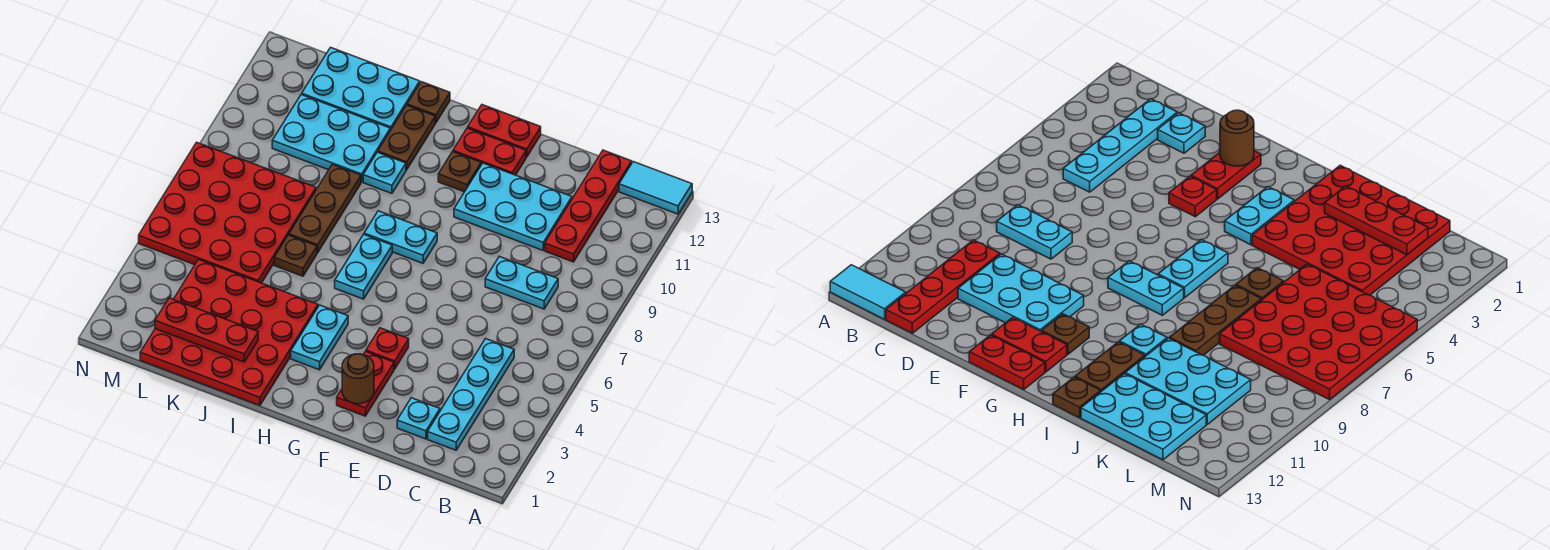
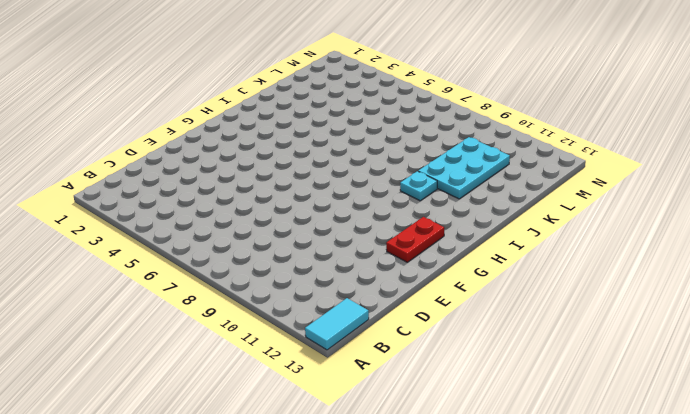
none -> cyan 1x4 plate [428,339,514,450]
none -> cyan 1x2 plate [485,256,558,309]
none -> red 1x4 plate [545,150,632,262]

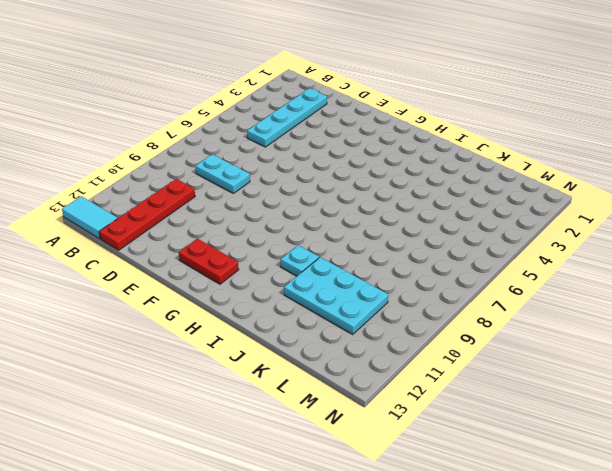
none -> cyan 1x1 plate [397,398,440,439]
none -> cyan 2x3 plate [454,163,572,250]
none -> red 1x2 plate [337,352,394,416]

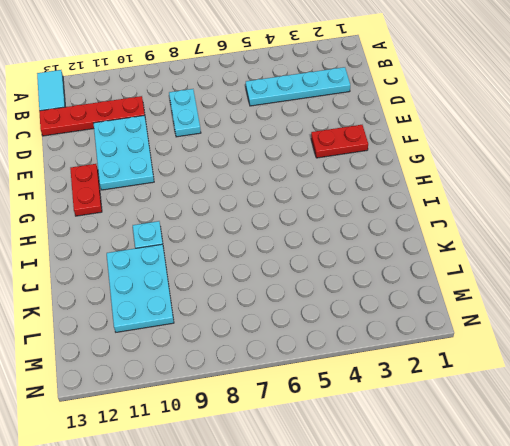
none -> cyan 1x1 plate [397,398,440,439]
none -> red 1x1 plate [366,328,409,369]
none -> red 1x2 plate [468,105,541,157]

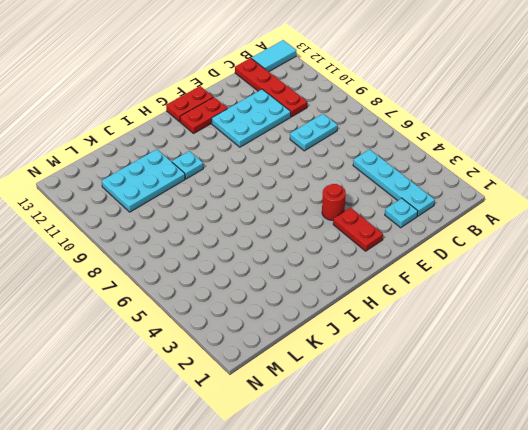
red 1x1 round brick [322,184,346,220] -> red 1x1 plate [366,328,409,369]
none -> cyan 1x2 plate [364,211,437,263]
none -> brown 1x1 plate [438,152,481,192]
none -> cyan 1x2 plate [291,305,348,370]

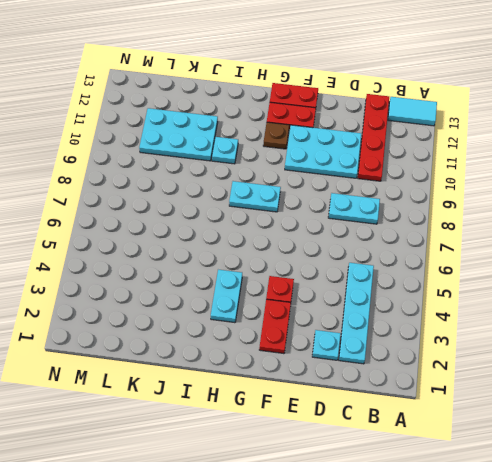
none -> cyan 1x2 plate [335,234,392,299]
none -> red 4x4 plate [140,259,318,405]
none -> brown 1x2 plate [378,105,435,170]

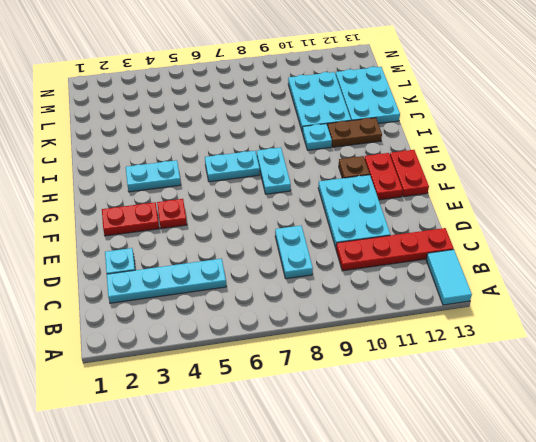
none -> red 4x4 plate [140,259,318,405]
none -> brown 1x1 plate [407,82,450,123]
none -> brown 1x1 plate [274,235,317,276]

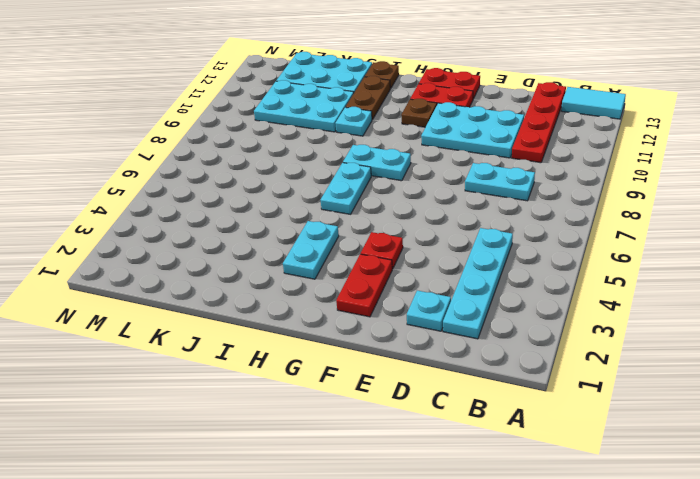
none -> red 4x4 plate [140,259,318,405]
none -> brown 1x1 plate [274,235,317,276]
none -> brown 1x3 plate [289,164,361,253]

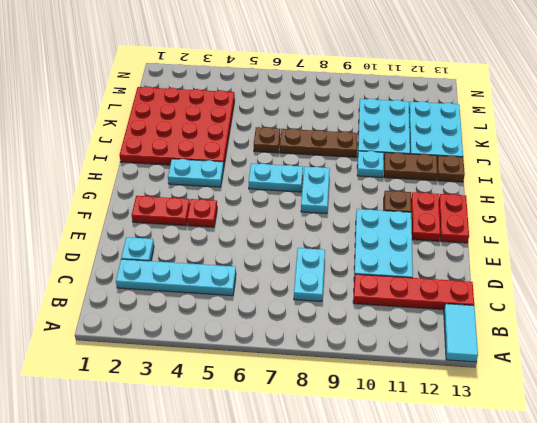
none -> red 4x4 plate [139,142,316,283]
none -> brown 1x1 round brick [342,354,374,404]
none -> red 1x3 plate [155,298,258,362]

